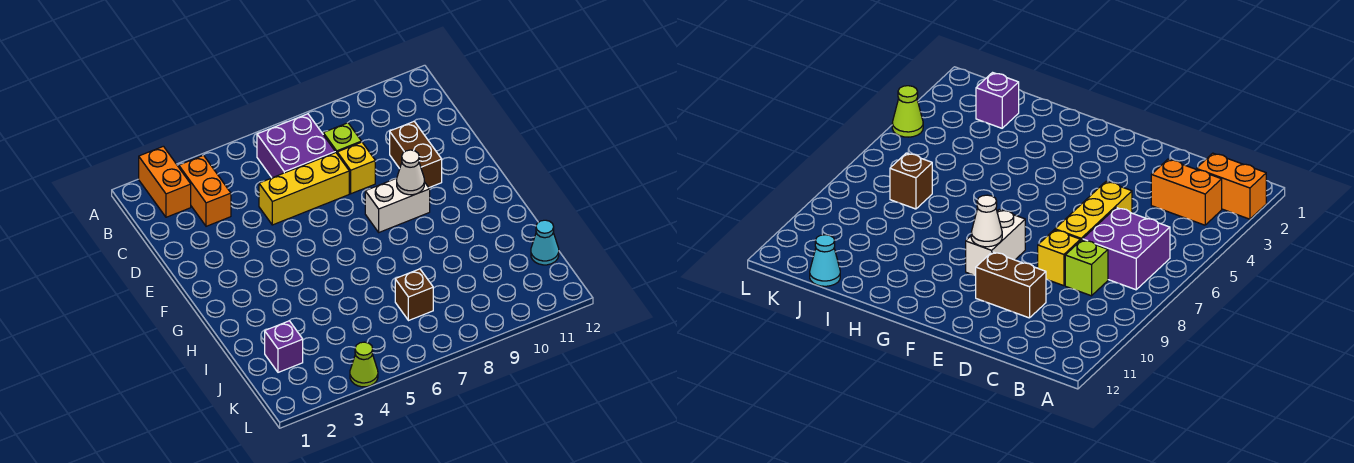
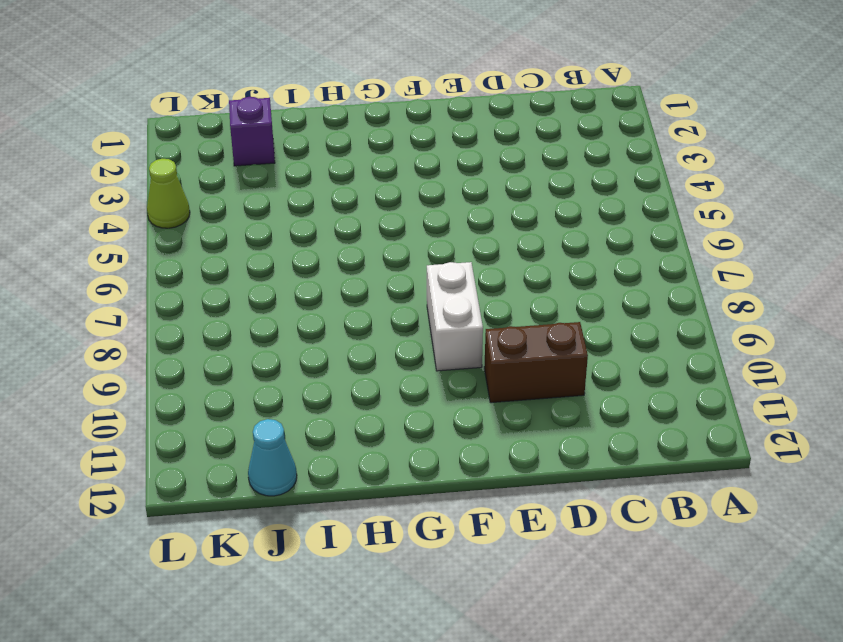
none -> orange 1x2 brick [139,146,191,217]
none -> orange 1x2 brick [179,155,231,226]
none -> purple 2x2 brick [257,114,335,178]

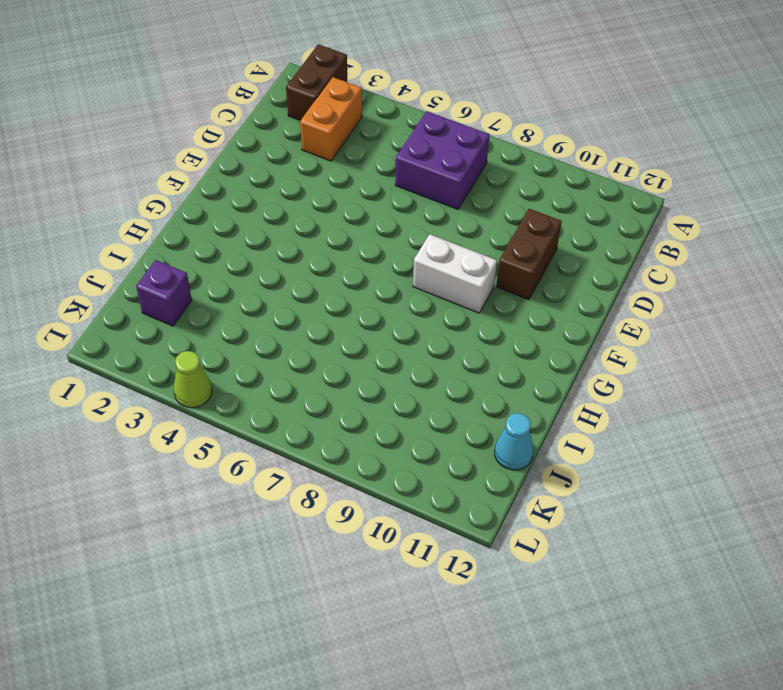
brown 1x2 brick [286,44,347,121] -> orange 1x2 brick [139,146,191,217]
none -> lime 1x1 brick [323,123,361,153]
none -> yellow 1x3 brick [259,153,349,225]
none -> yellow 1x1 brick [337,142,375,194]

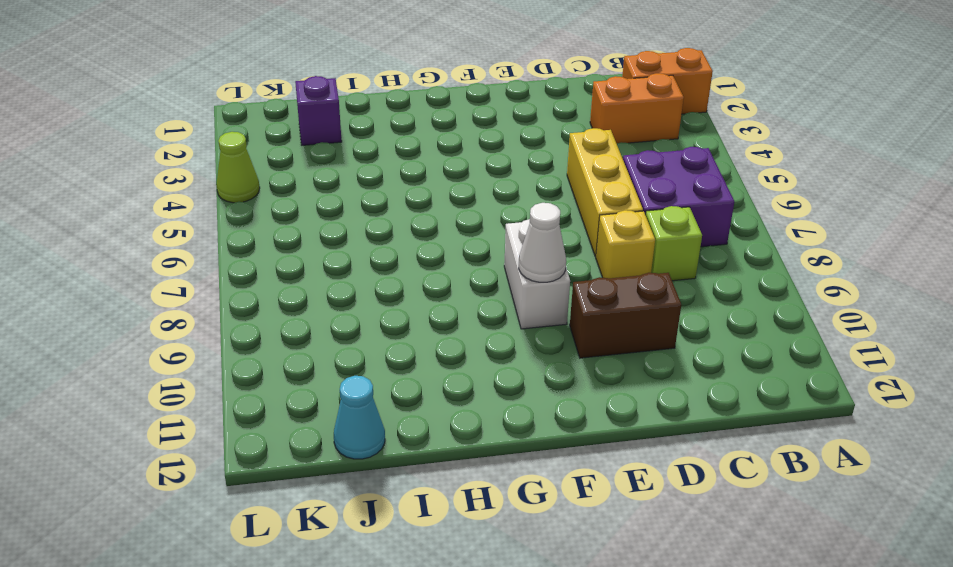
none -> brown 1x1 brick [395,269,433,321]

